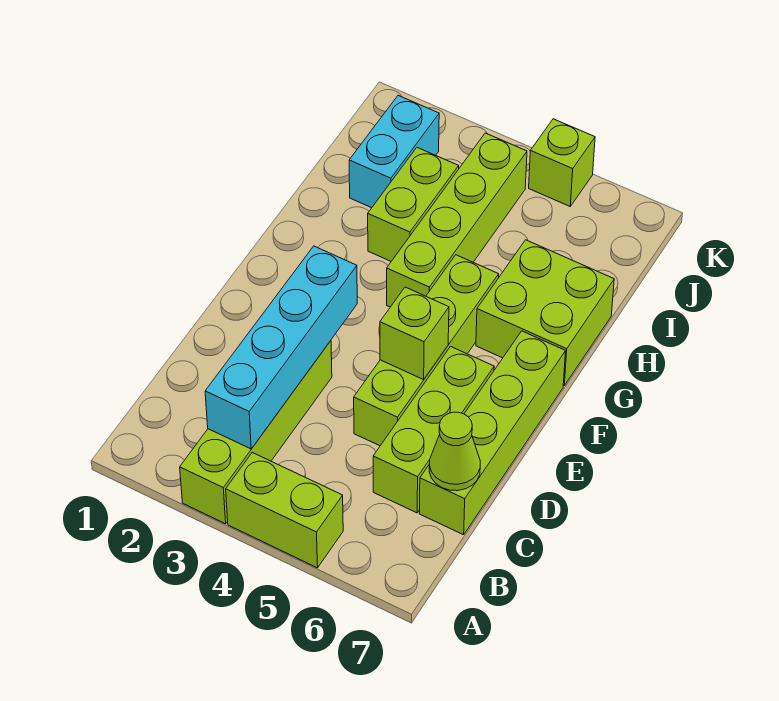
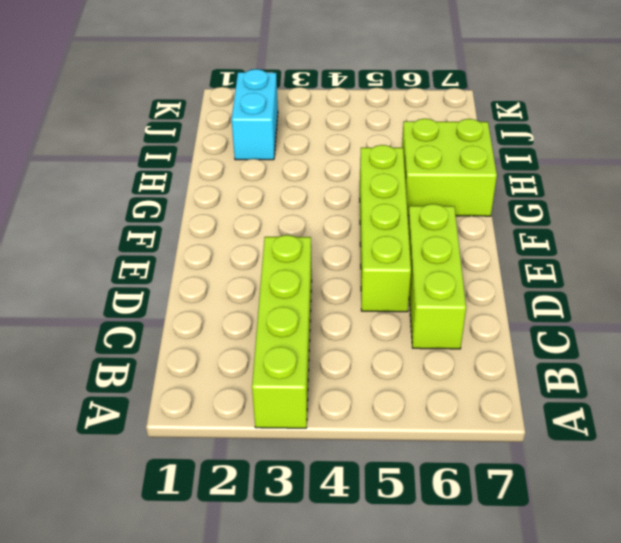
none -> lime 1x2 brick [226,453,343,568]
none -> lime 1x4 brick [419,331,566,535]
none -> lime 1x4 brick [387,133,527,307]

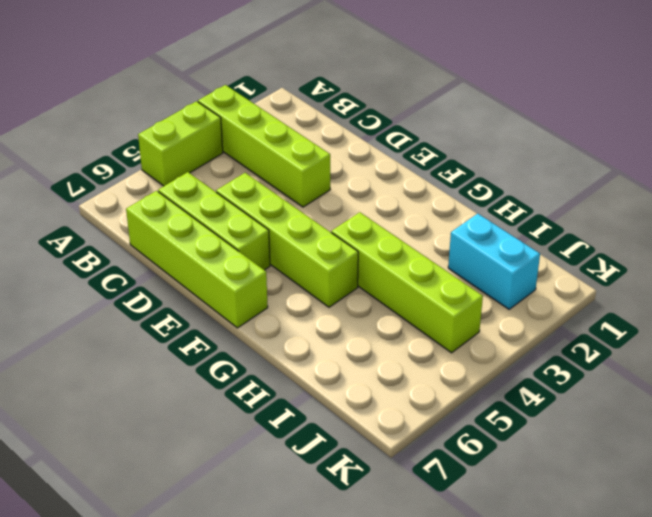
none -> lime 2x2 brick [476,240,614,385]
none -> lime 1x2 brick [368,148,459,261]
none -> lime 1x1 brick [529,119,595,206]

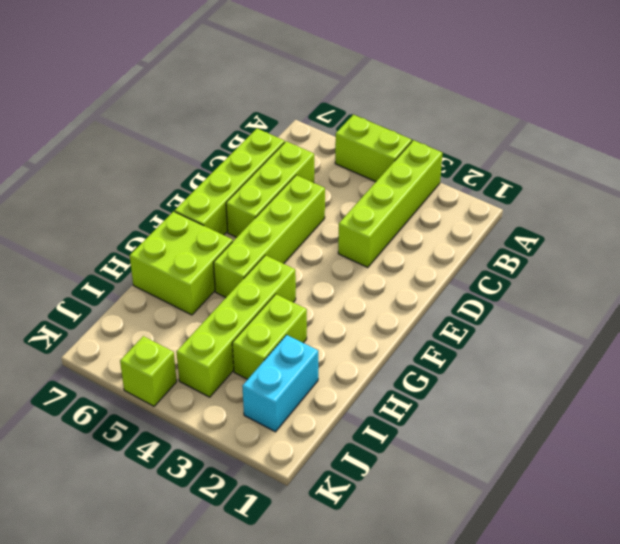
none -> cyan 1x4 brick [205,246,357,449]
none -> lime 1x1 cone [429,412,480,491]
none -> lime 1x1 brick [380,287,449,380]

